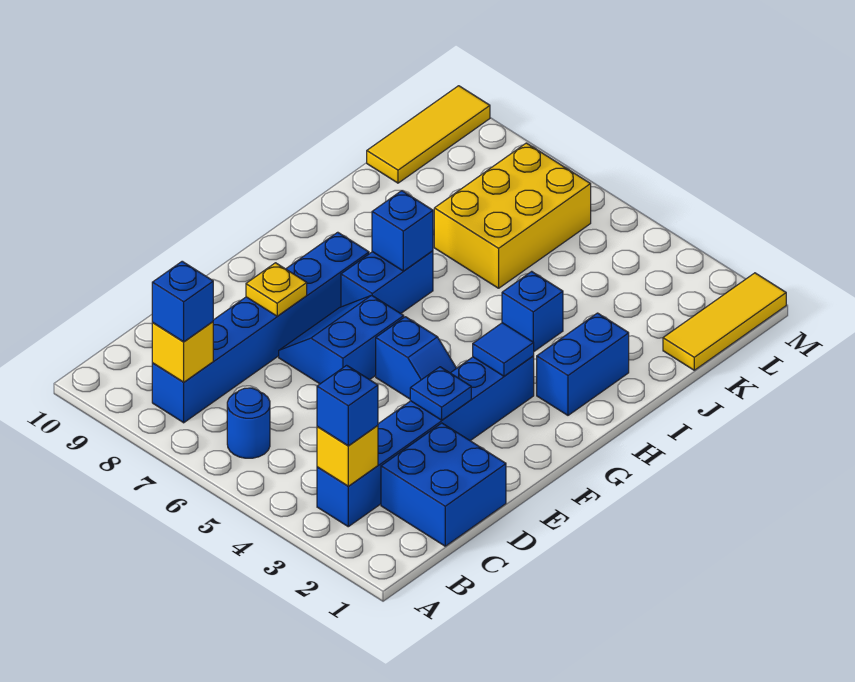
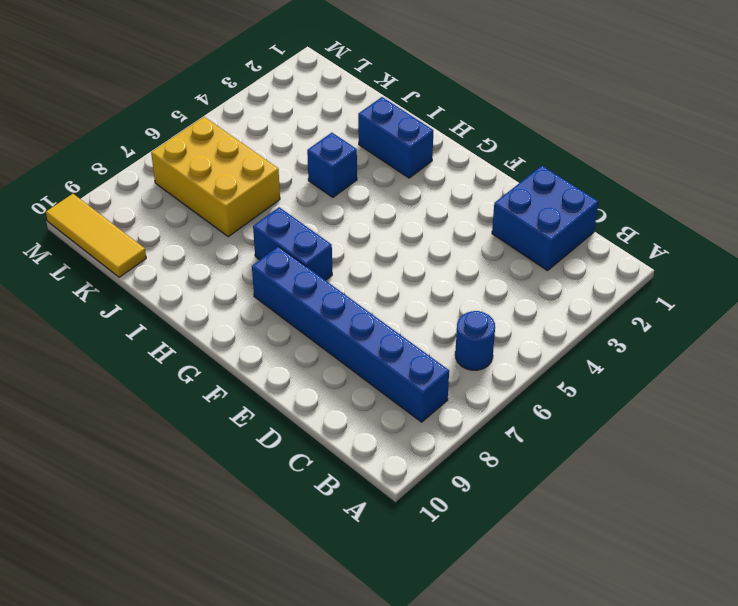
none -> blue 1x6 brick [317,356,534,527]
none -> blue 2x2 slope [279,295,404,384]
none -> blue 1x2 slope [376,317,456,399]

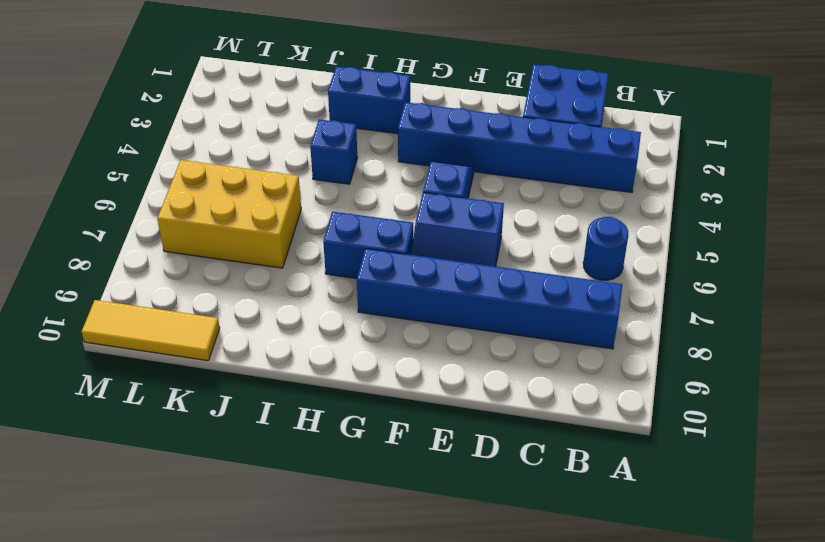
none -> yellow 1x3 tile [663,273,786,370]
none -> yellow 1x1 brick [317,426,378,486]
none -> yellow 1x1 brick [152,322,213,382]

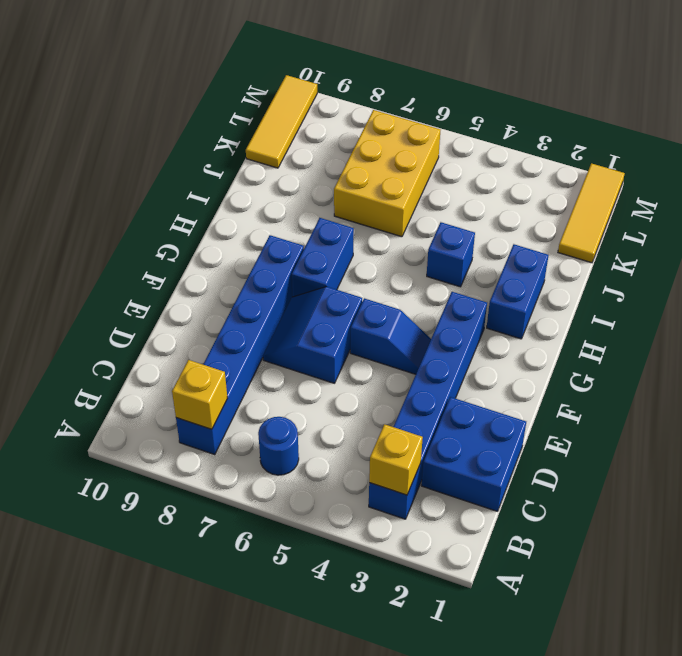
none -> blue 1x1 plate [410,367,471,420]
none -> yellow 1x1 plate [246,263,307,316]
none -> blue 1x1 tile [473,323,534,376]

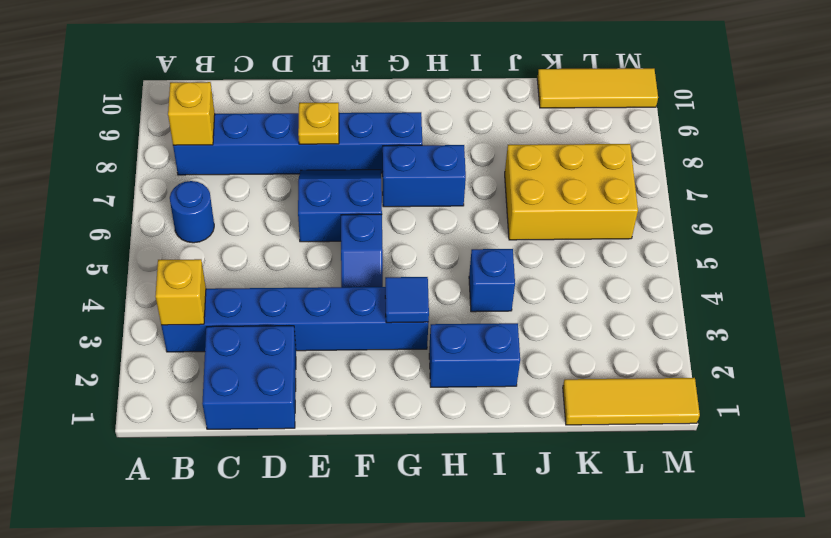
none -> blue 1x1 plate [410,367,471,420]
none -> blue 1x1 brick [372,191,433,271]
none -> blue 1x1 brick [317,365,378,446]

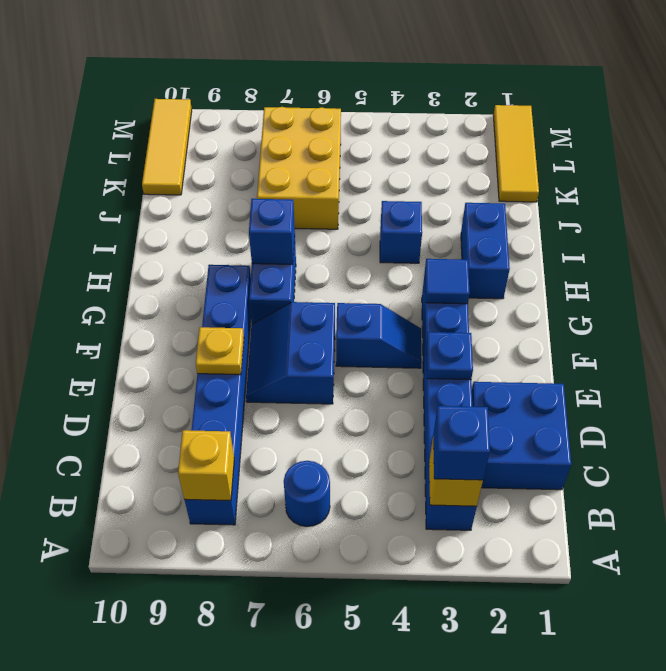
none -> blue 1x1 brick [152,261,213,342]

